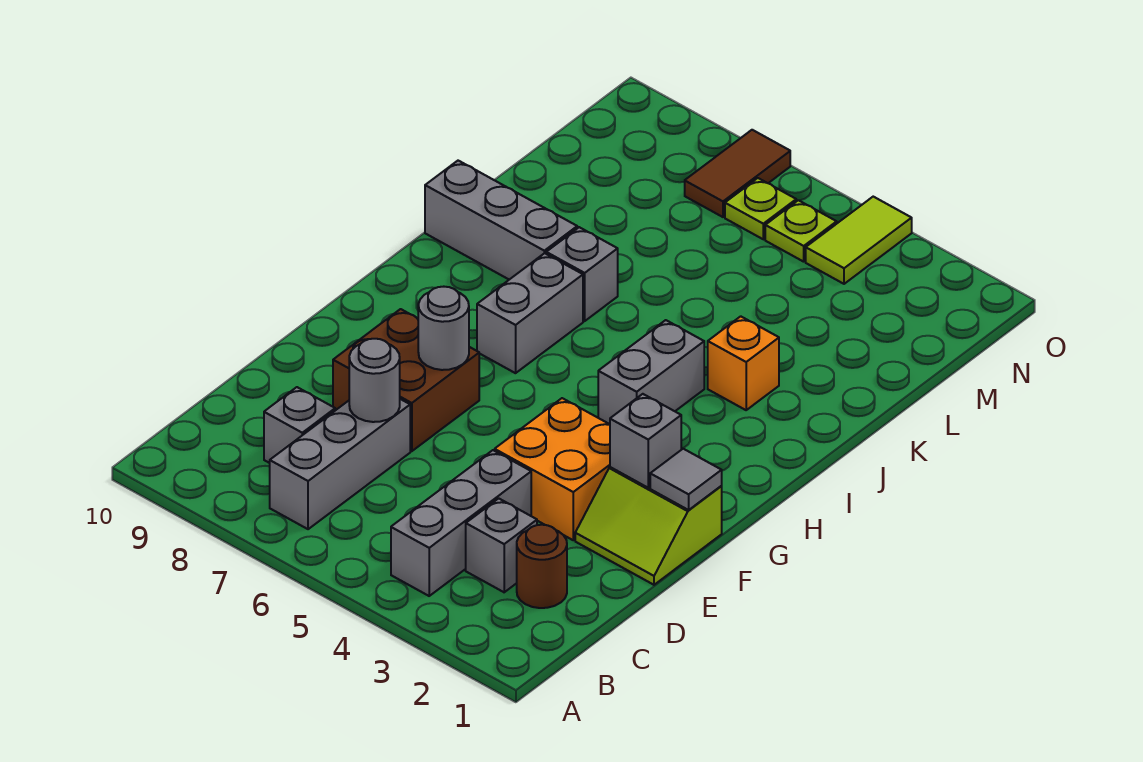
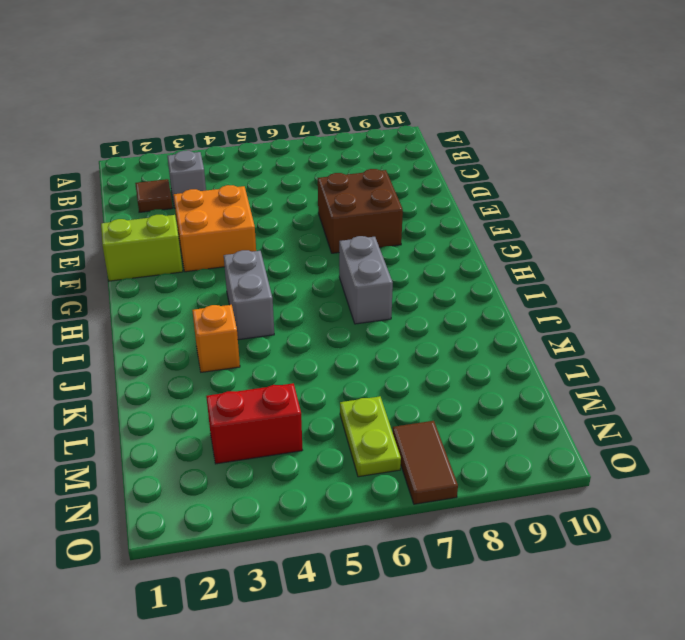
brown 1x1 tile [135,179,172,212] -> brown 1x1 round brick [517,525,567,608]
red 1x2 brick [206,383,302,464] -> none
lime 1x2 plate [340,396,401,477] -> lime 1x1 plate [725,178,796,239]
none -> grey 1x3 brick [391,450,531,596]
none -> grey 1x3 brick [270,399,410,529]
none -> grey 1x1 brick [264,387,335,463]

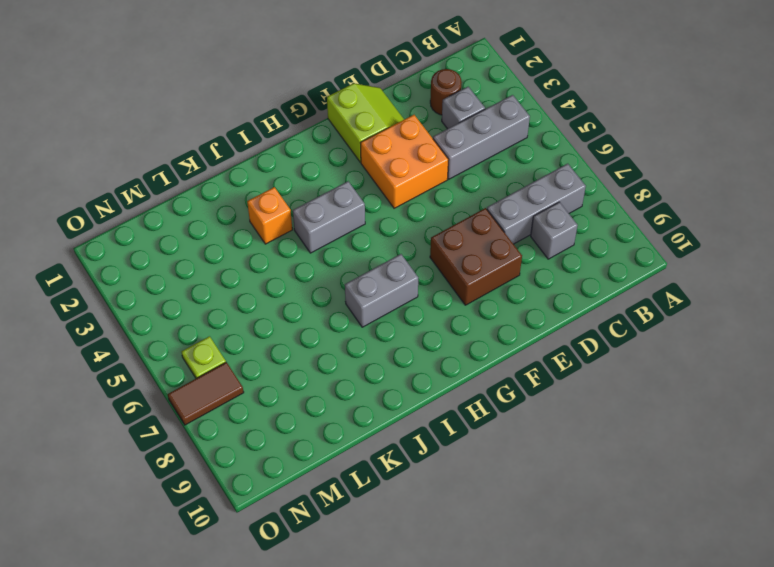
none -> grey 1x1 brick [546,227,618,321]
none -> grey 1x3 brick [425,161,577,280]
none -> lime 1x2 tile [806,197,912,284]

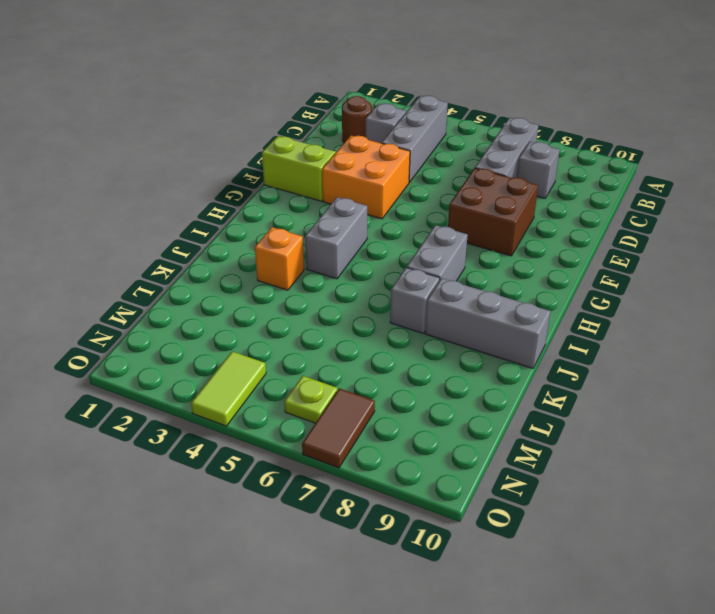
none -> lime 1x1 plate [765,200,837,262]
none -> grey 1x1 round brick [349,339,400,422]
none -> grey 1x1 tile [650,449,722,510]

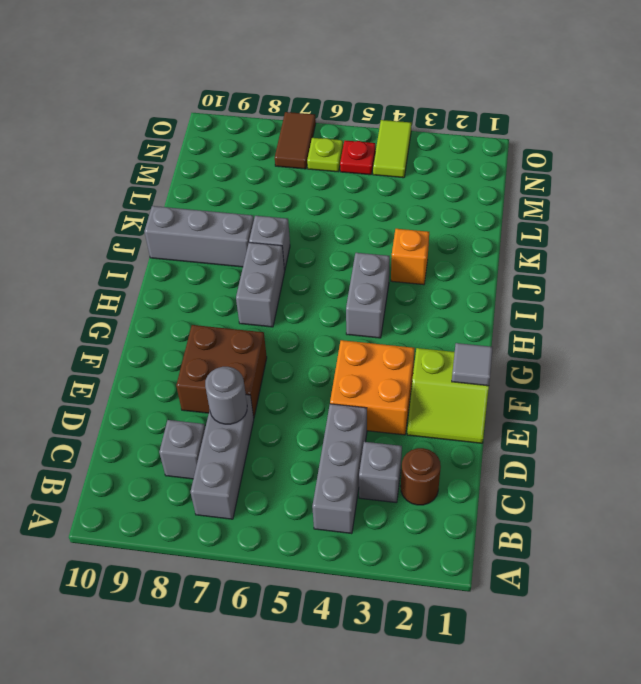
red 1x1 plate [340,141,375,175] -> lime 1x1 plate [765,200,837,262]
none -> grey 1x1 brick [610,394,681,488]
none -> grey 1x1 round brick [418,287,469,370]

